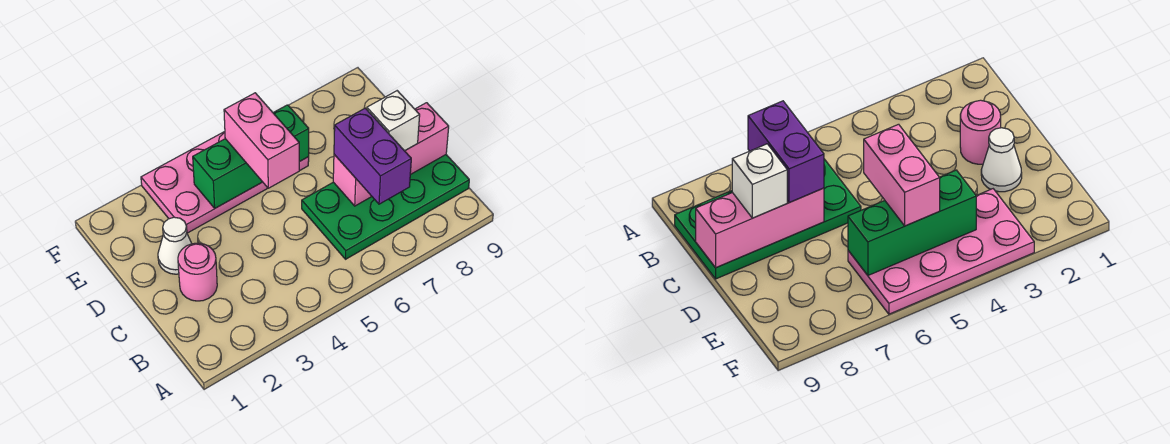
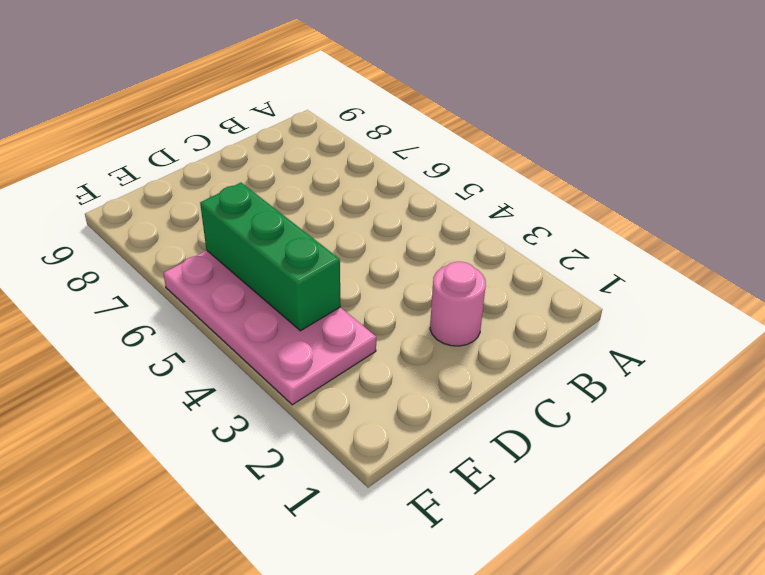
none -> green 2x4 plate [302,155,469,259]
none -> white 1x1 cone [158,217,192,274]

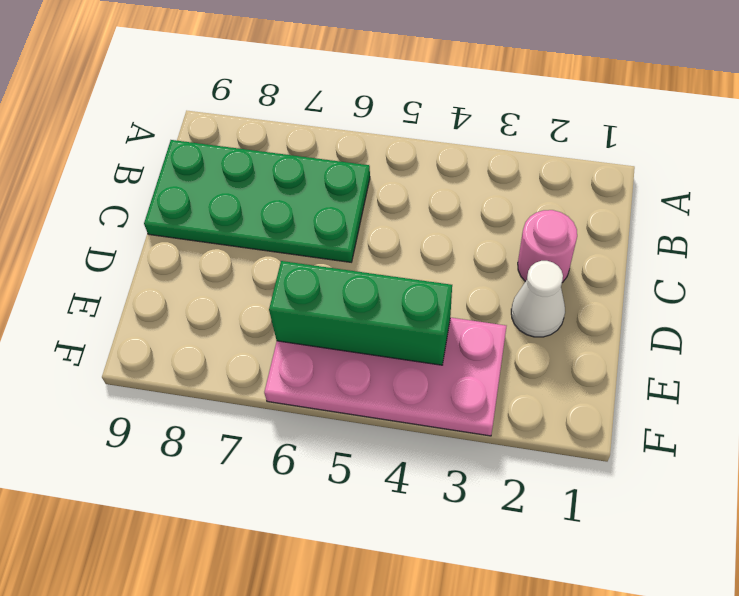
none -> pink 1x3 brick [333,103,449,206]
none -> purple 1x2 brick [334,108,411,204]

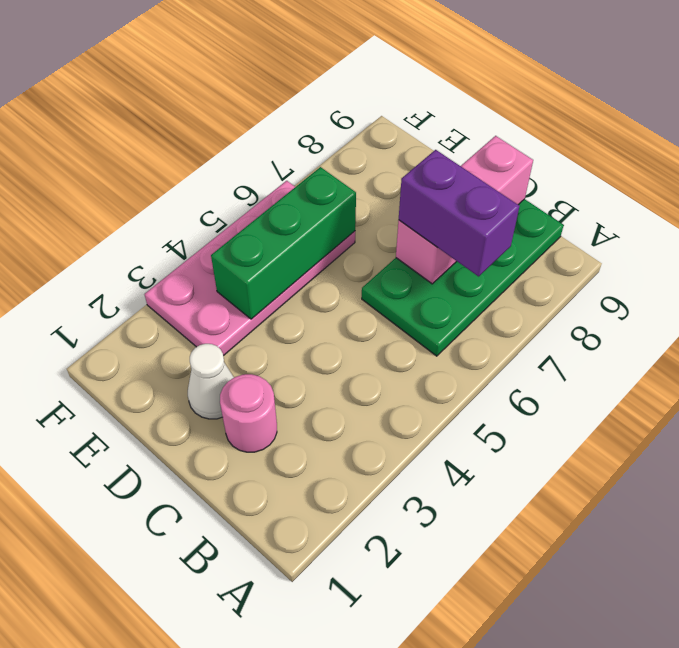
none -> white 1x1 brick [367,91,420,151]
none -> pink 1x2 brick [224,93,299,188]

